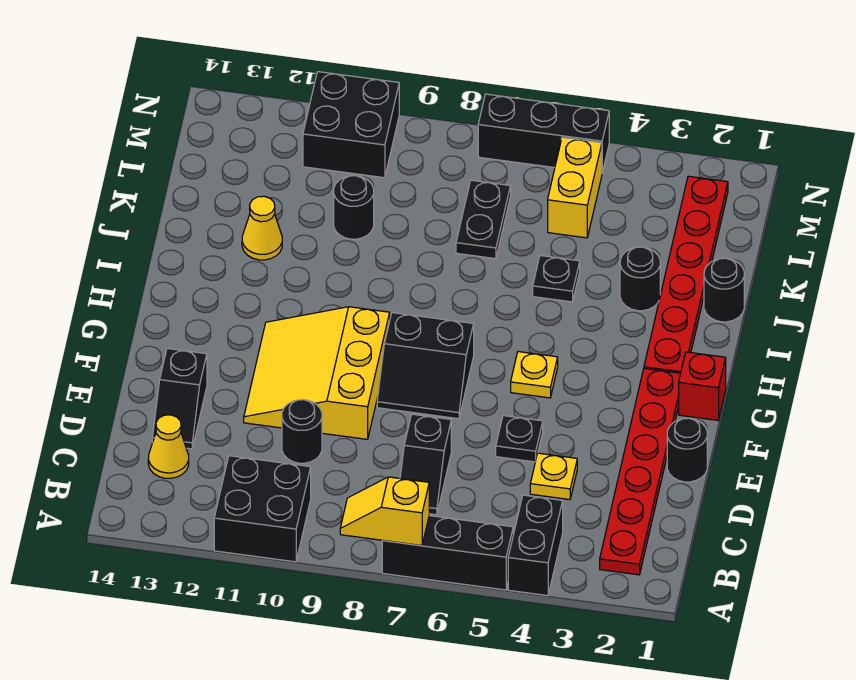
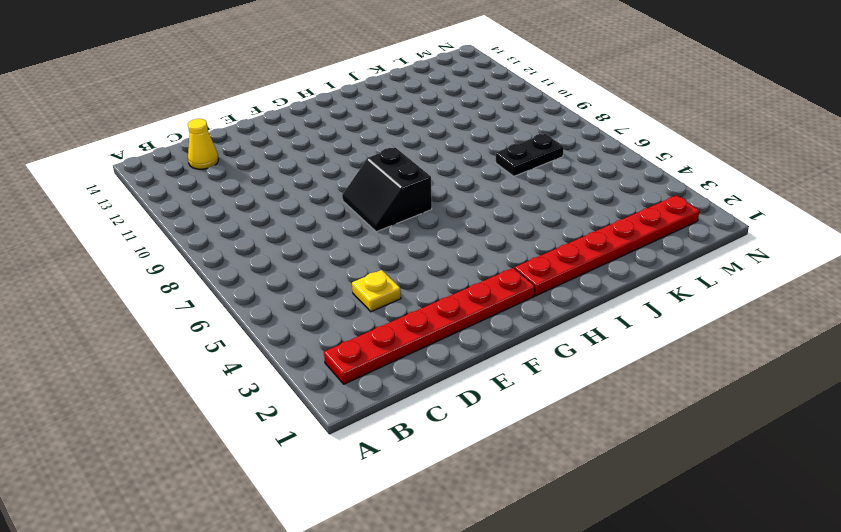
none -> black 1x2 brick [508,495,563,596]
none -> black 1x3 brick [382,516,513,590]
none -> black 2x2 brick [214,456,311,562]

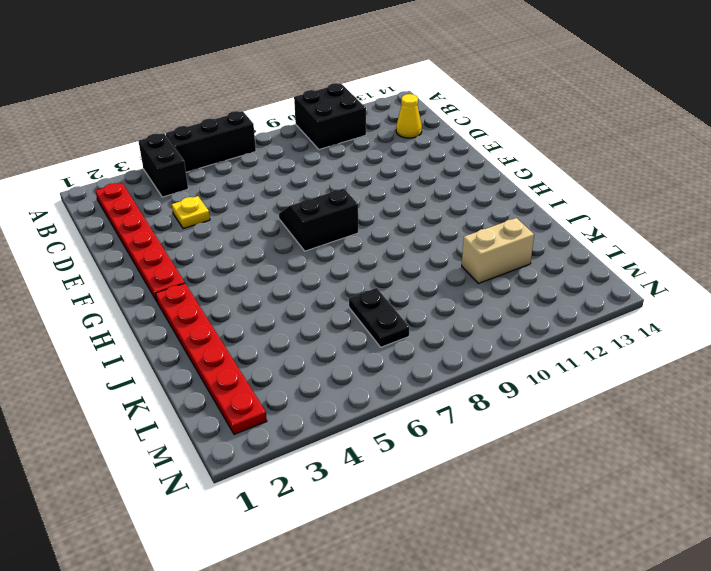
tan 1x2 brick [462,218,534,283] -> none
none -> black 1x2 slope [400,414,451,515]
none -> black 1x1 round brick [282,400,322,463]
none -> black 1x2 slope [152,348,207,449]

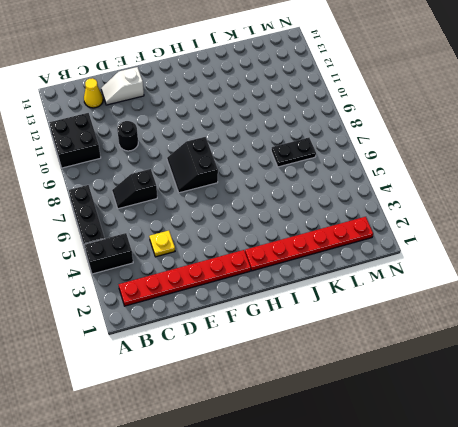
white 1x2 slope [101,67,144,105] -> black 1x2 slope [152,348,207,449]
none -> black 1x1 round brick [667,418,707,482]
none -> black 1x1 plate [496,416,543,462]
none -> yellow 3x3 slope [244,307,390,439]

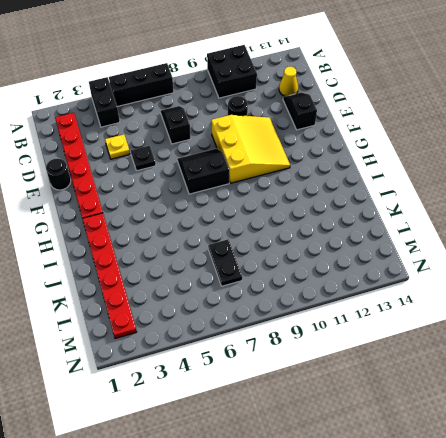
none -> red 1x1 brick [679,352,726,420]
none -> yellow 1x1 plate [511,352,558,398]
none -> black 1x1 round brick [704,258,744,322]

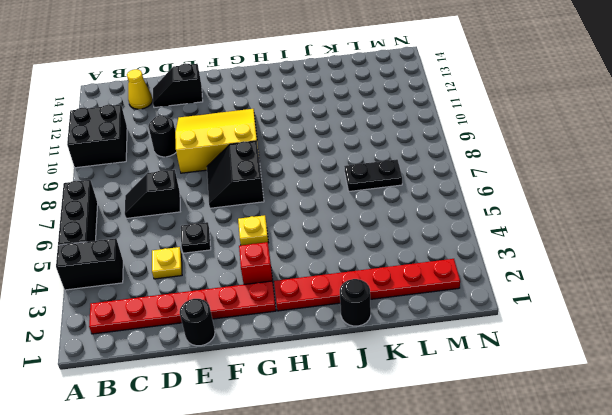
red 1x1 brick [239,242,273,284] -> red 1x1 brick moved to [679,352,726,420]
none -> black 1x1 round brick [620,247,660,311]
none -> black 1x1 plate [533,256,580,302]
none -> yellow 1x1 cone [242,196,282,260]

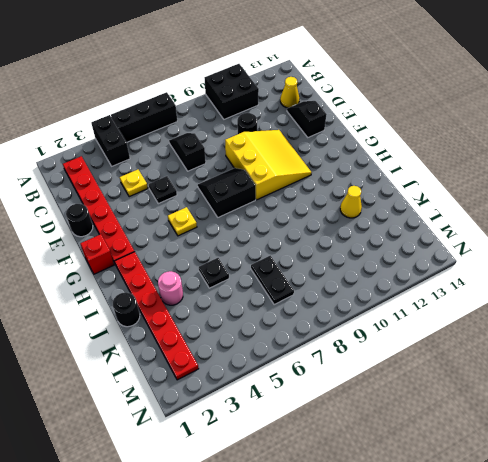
pink 1x1 round brick [158,271,183,305] -> black 1x1 round brick [620,247,660,311]
none -> black 1x1 round brick [334,176,374,239]
none -> yellow 1x2 brick [548,137,602,238]
none -> black 2x2 brick [303,72,399,178]

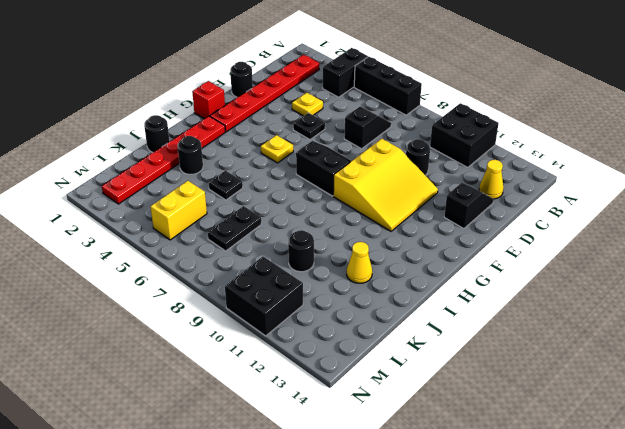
none -> black 1x3 brick [478,94,609,173]
none -> yellow 1x2 slope [340,477,429,546]

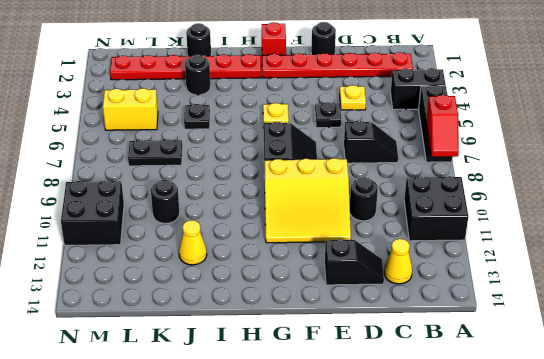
red 1x2 slope [426,95,459,157] -> yellow 1x2 slope [340,477,429,546]
none -> black 1x3 brick [478,94,609,173]

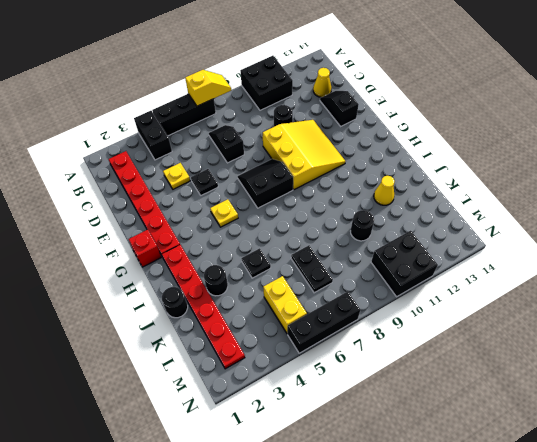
none -> black 1x1 round brick [667,418,707,482]

